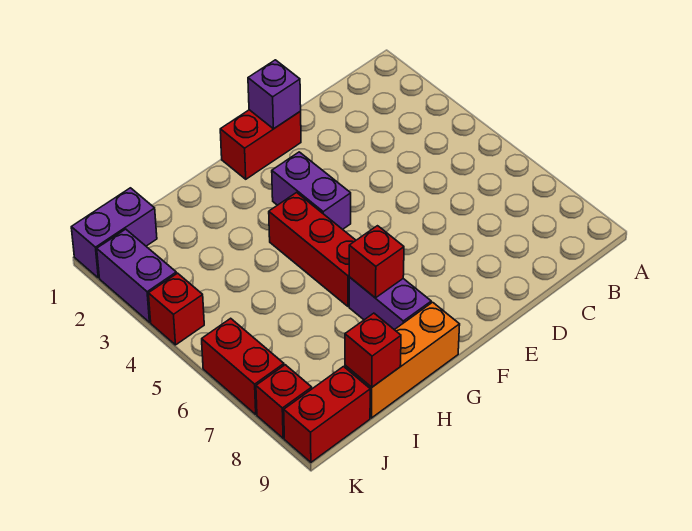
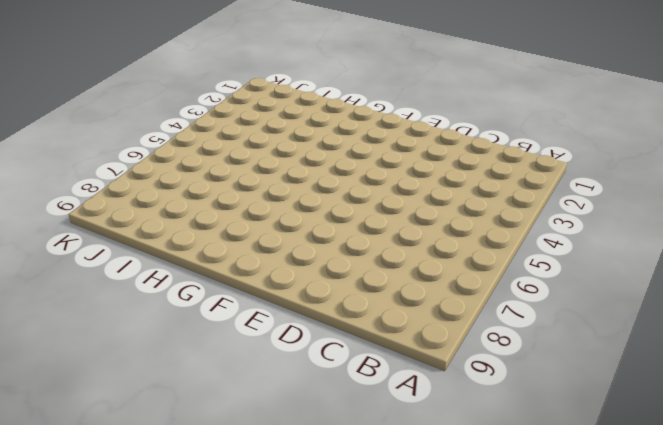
none -> red 1x2 brick [220,110,301,179]
none -> purple 1x2 brick [272,152,351,229]
none -> red 1x3 brick [269,193,356,306]

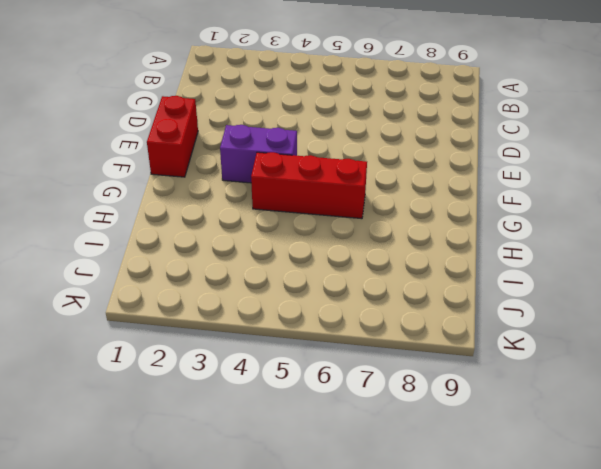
none -> purple 1x2 brick [349,277,431,330]
none -> orange 1x3 brick [345,302,460,418]
none -> purple 1x2 brick [71,188,157,278]

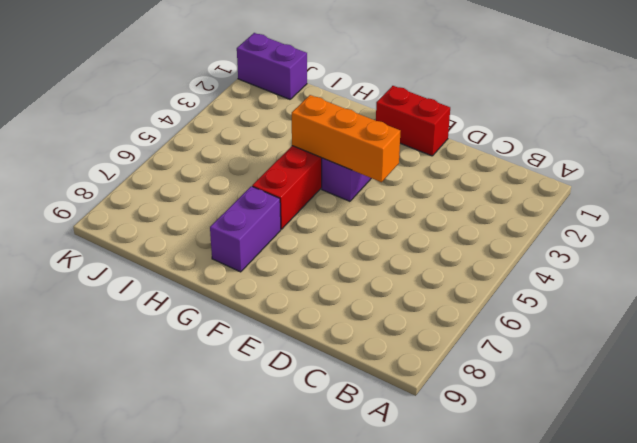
orange 1x3 brick [292,95,400,182] -> orange 1x3 brick moved to [345,302,460,418]
none -> red 1x2 brick [284,367,370,462]
none -> purple 1x2 brick [97,229,176,322]
none -> red 1x1 brick [148,273,204,345]

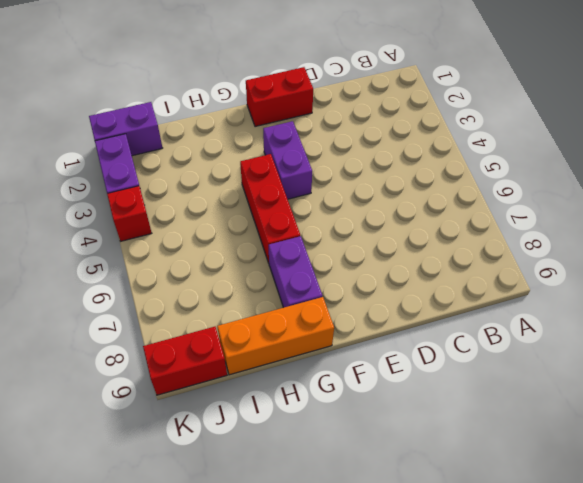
none -> red 1x2 brick [202,318,284,414]
none -> red 1x1 brick [256,365,312,438]
none -> purple 1x1 brick [248,60,301,129]

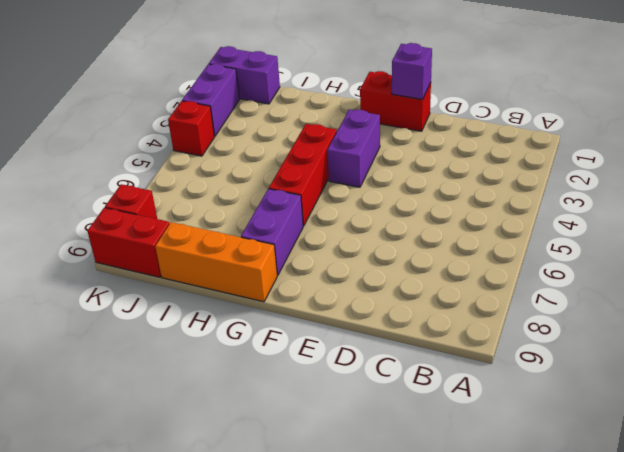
none -> red 1x2 brick [202,318,284,414]
none -> red 1x1 brick [349,226,404,298]
none -> red 1x1 brick [345,313,401,387]

